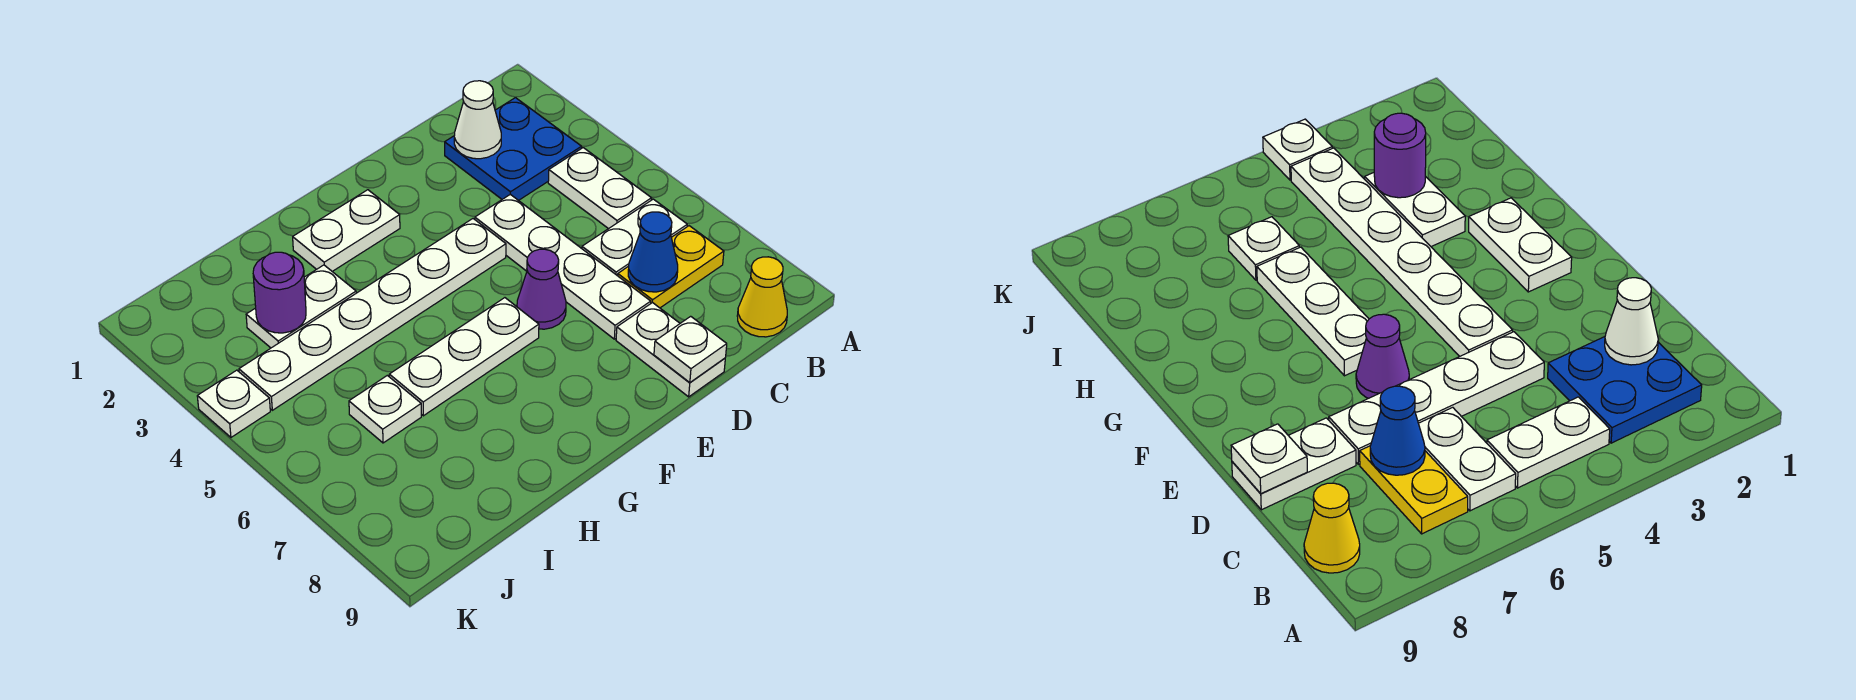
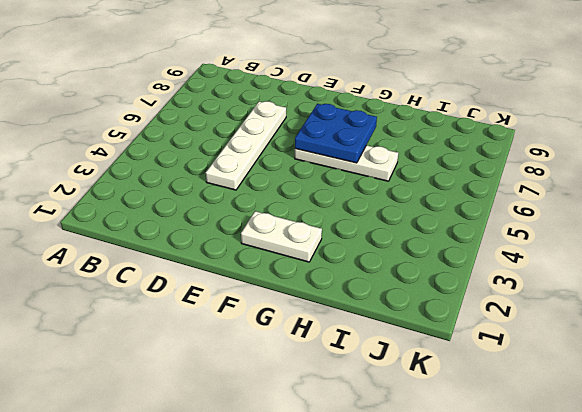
blue 2x2 plate [295,104,377,163] -> blue 2x2 plate moved to [445,98,582,200]
none -> white 1x2 plate [548,148,652,229]
none -> white 1x2 plate [582,199,687,276]
none -> yellow 1x2 plate [618,226,724,308]

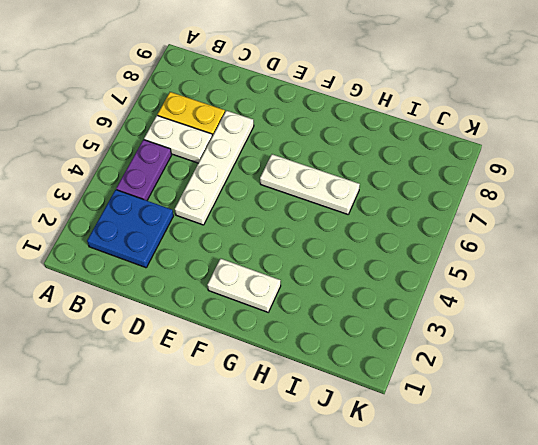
purple 1x2 plate [116,140,172,200] -> white 1x2 plate [548,148,652,229]
none -> yellow 1x1 cone [737,257,787,337]
none -> white 1x2 plate [616,302,725,397]
none -> white 1x6 plate [239,219,506,410]

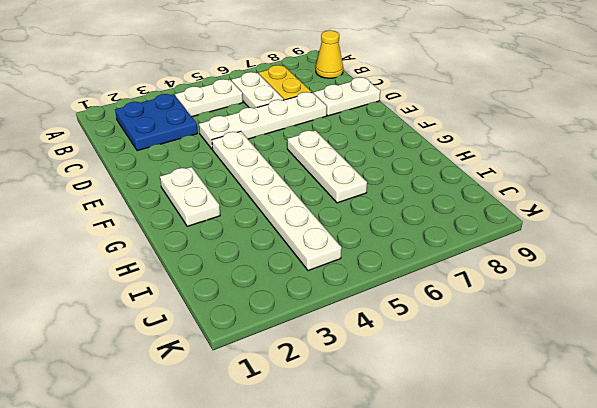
none -> purple 1x1 cone [517,249,566,329]
none -> white 1x2 plate [246,265,356,348]
none -> white 1x1 plate [349,375,421,443]

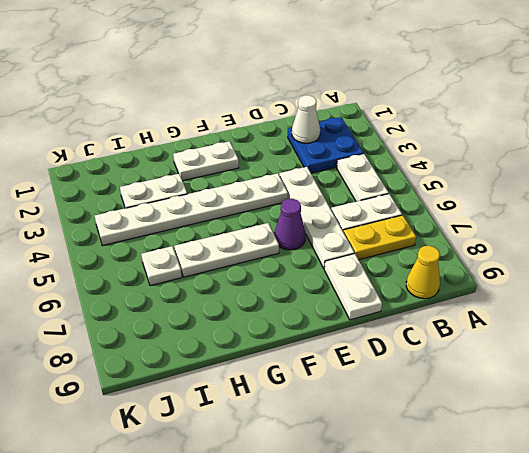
none -> white 1x1 plate [197,370,270,437]
none -> blue 1x1 cone [628,212,678,292]
none -> white 1x1 plate [654,316,727,383]

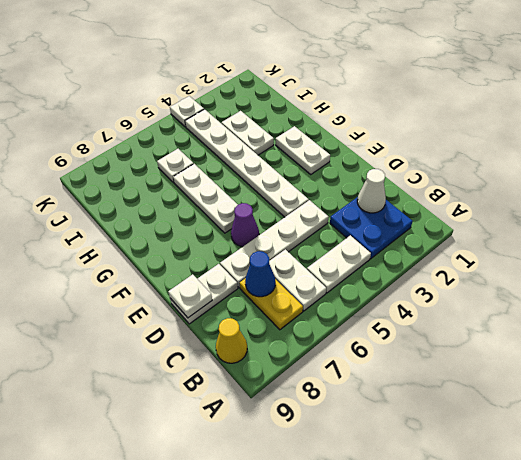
none -> purple 1x1 round brick [253,252,306,333]

